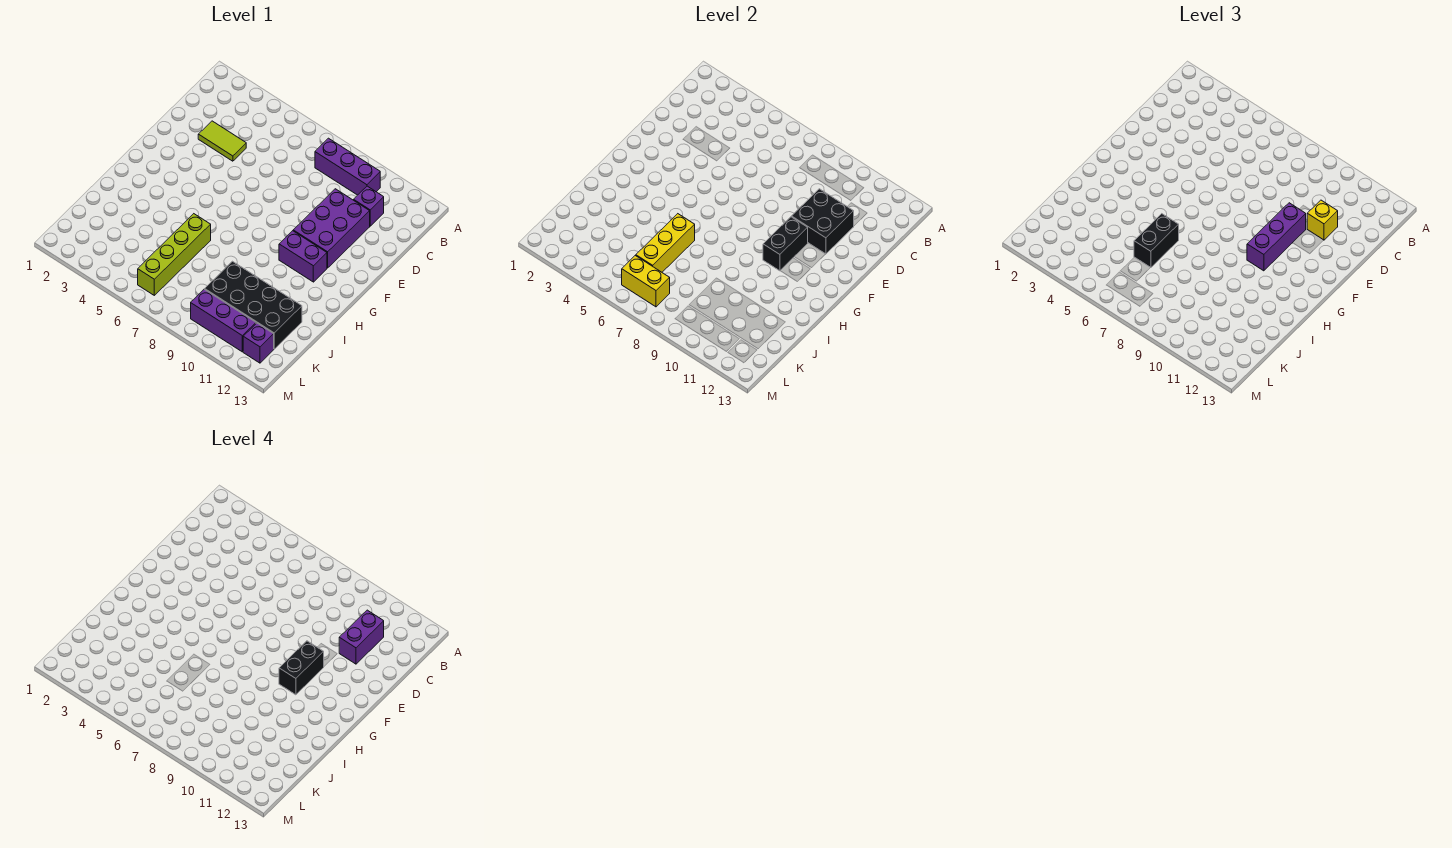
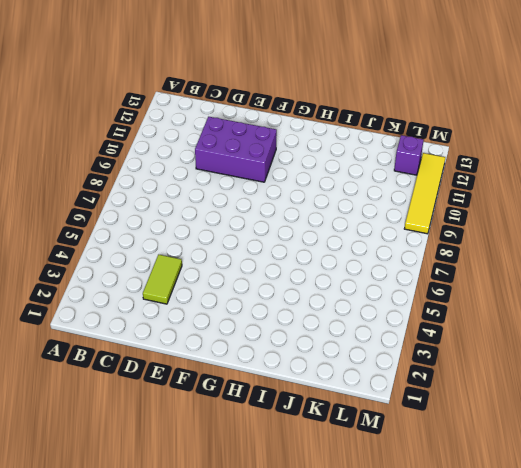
yellow 1x4 tile [404,153,445,234] -> none
none -> purple 1x3 brick [315,138,380,195]
none -> purple 1x1 brick [354,186,384,226]
none -> purple 1x2 brick [279,231,327,282]

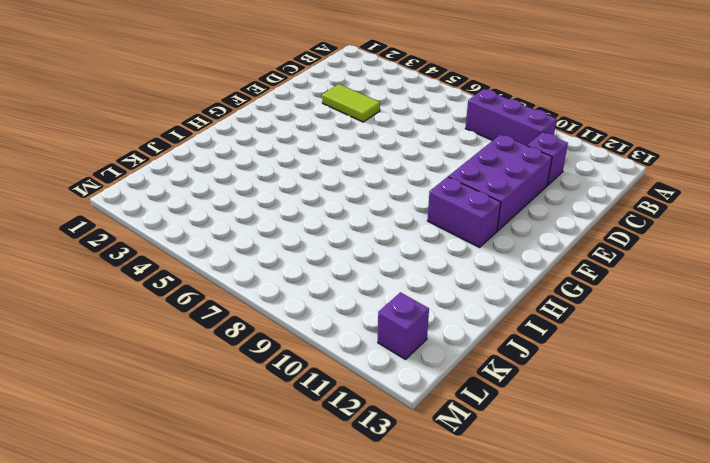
none -> lime 1x4 brick [138,214,211,295]
none -> black 2x4 brick [205,261,302,349]
none -> purple 1x3 brick [191,289,256,352]

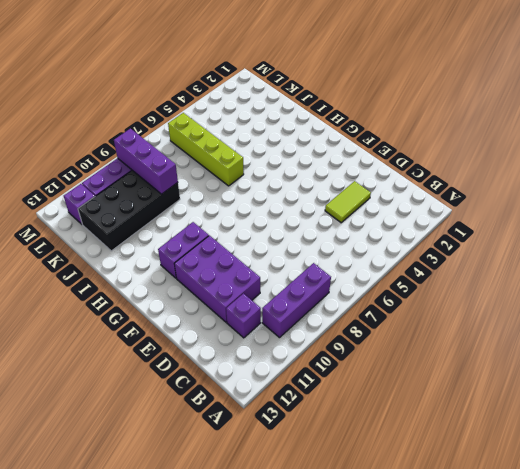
purple 1x3 brick [114,129,178,194] -> purple 1x3 brick moved to [1247,203,1306,271]
none -> black 2x2 brick [792,189,854,254]
none -> black 1x2 brick [763,217,808,271]
none -> yellow 1x3 brick [636,214,695,272]

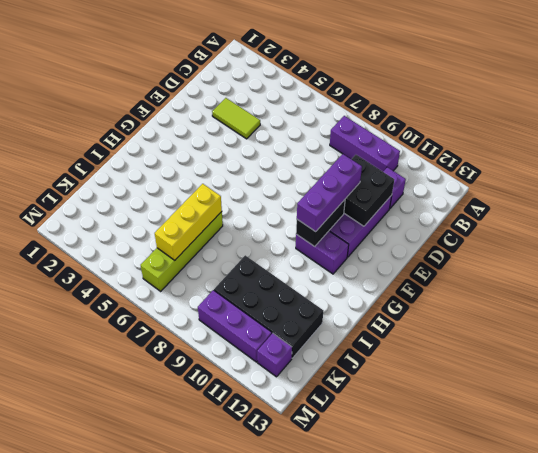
none -> yellow 1x2 brick [622,256,670,307]
none -> yellow 1x1 brick [1307,200,1338,240]
none -> black 1x2 brick [1134,214,1179,268]

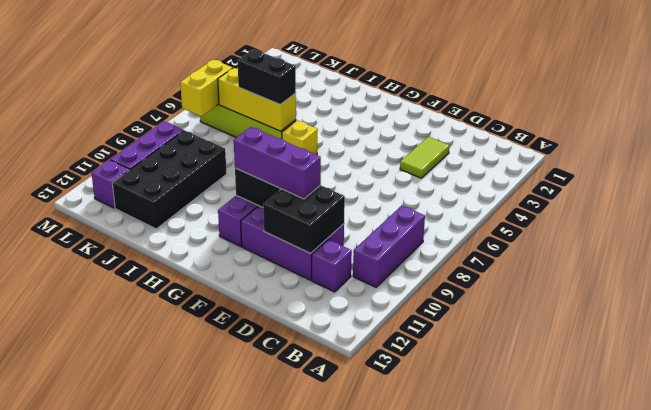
yellow 1x1 brick [282,120,318,155] -> yellow 1x1 brick moved to [1307,200,1338,240]
none -> purple 1x2 brick [339,610,384,664]
none -> black 1x2 brick [279,641,324,695]

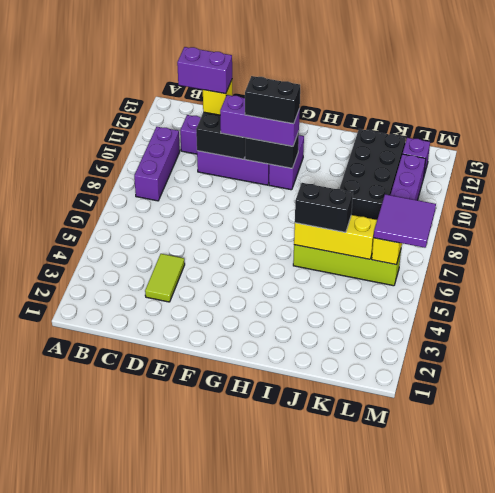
purple 2x2 tile [374,194,436,248] -> none

